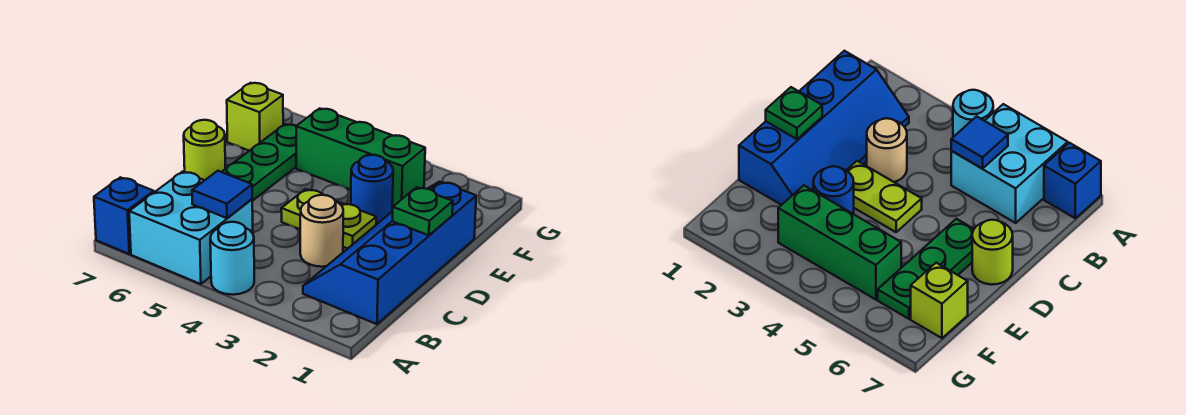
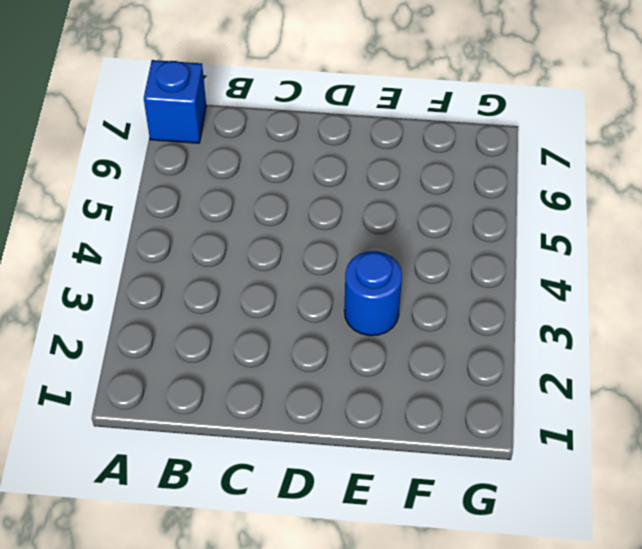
none -> cyan 1x1 round brick [210,222,254,295]
none -> cyan 2x2 brick [129,172,253,284]
none -> blue 2x4 slope [303,182,476,324]

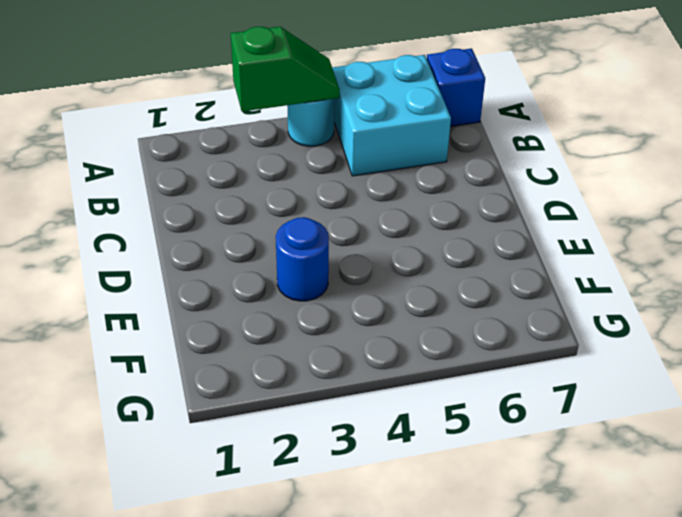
green 1x2 slope [231,27,340,112] -> none
none -> blue 2x4 slope [303,182,476,324]
none -> tan 1x1 round brick [300,195,343,267]
none -> lime 1x2 plate [281,189,376,248]

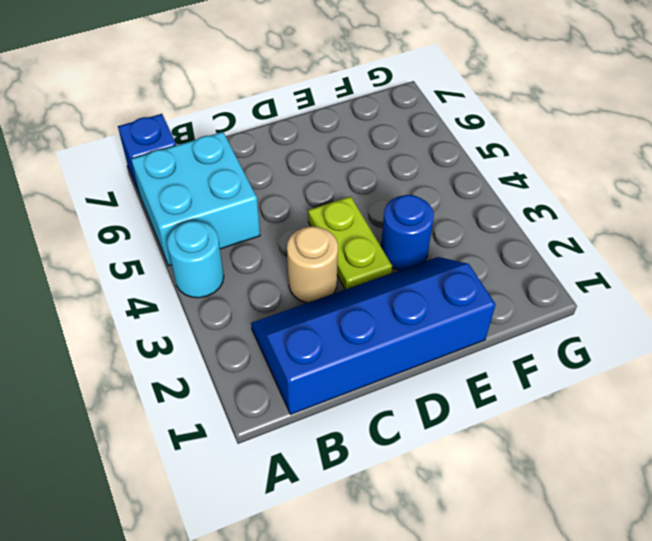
none -> green 1x3 plate [222,124,296,201]
none -> lime 1x1 round brick [184,120,225,180]
none -> green 1x3 brick [296,108,425,206]

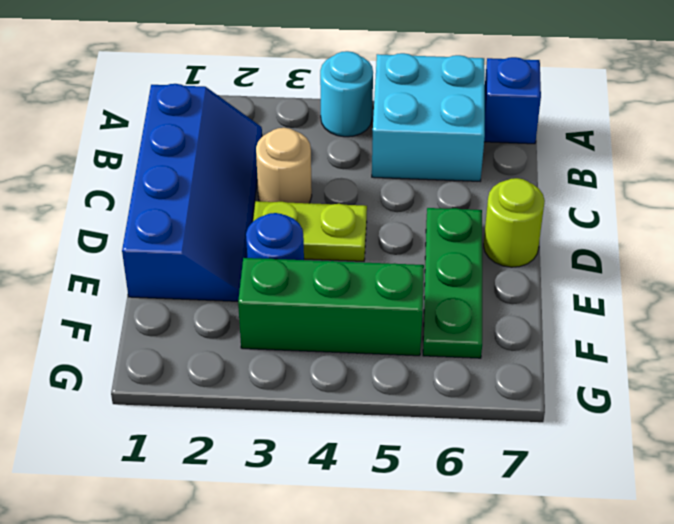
none -> lime 1x1 brick [227,83,283,151]
none -> blue 1x1 tile [192,171,252,218]
none -> green 1x1 plate [393,187,453,235]

